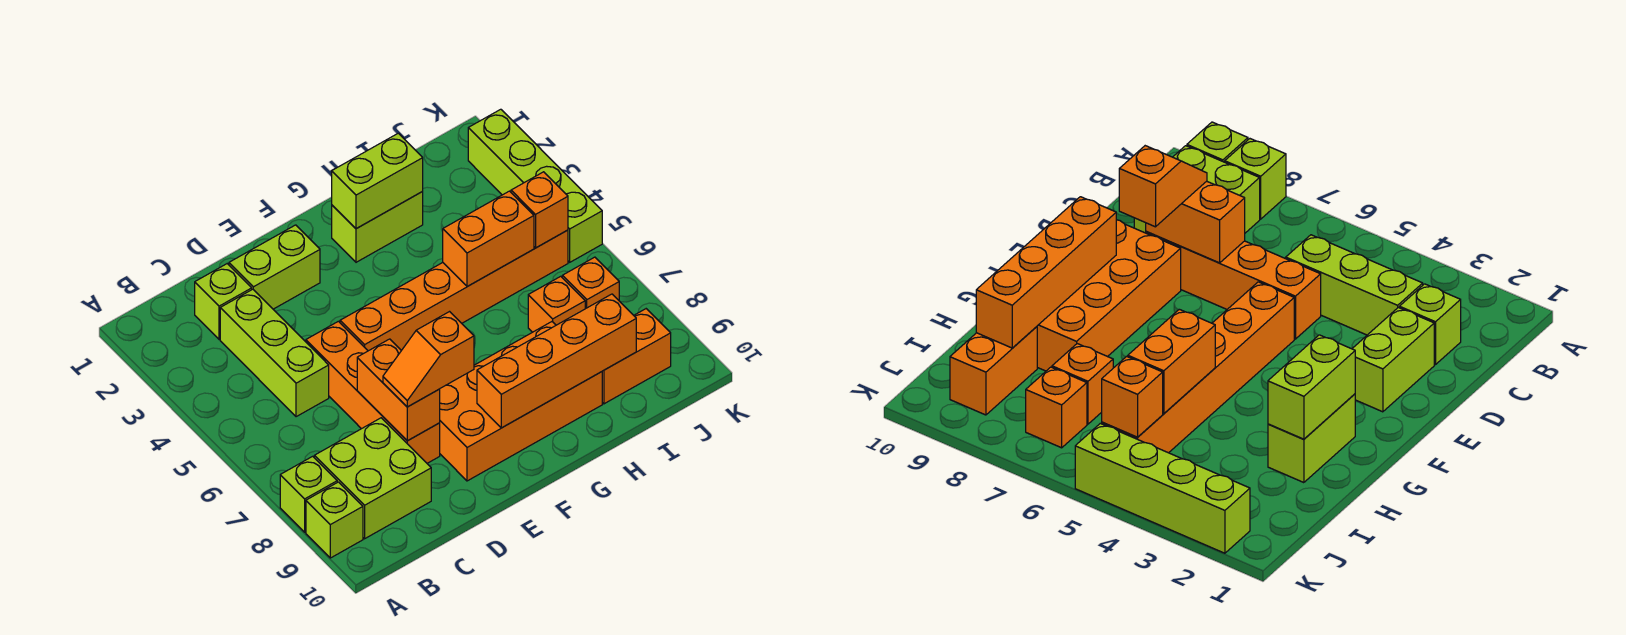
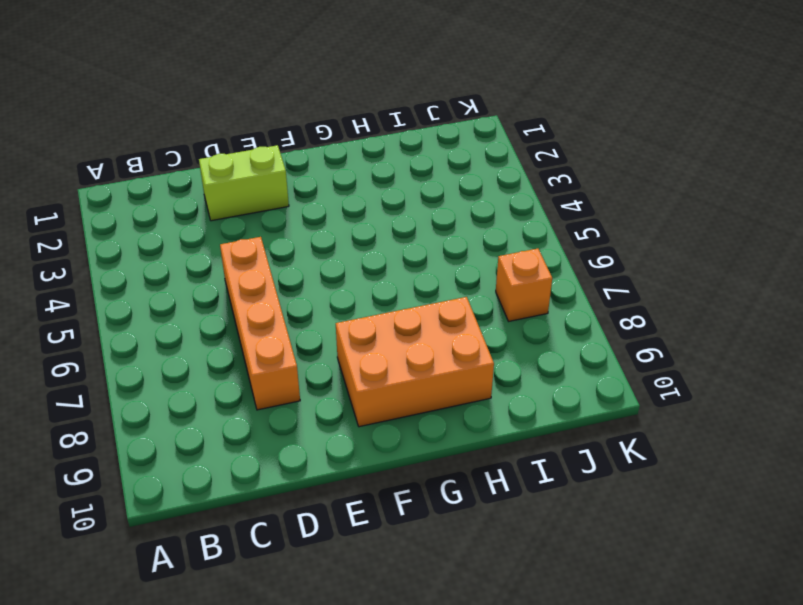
orange 2x3 brick [336,297,494,427] -> orange 2x4 brick [440,322,602,481]
none -> lime 1x1 brick [280,456,337,532]
none -> lime 1x1 brick [306,482,363,558]
none -> lime 2x2 brick [314,418,431,539]

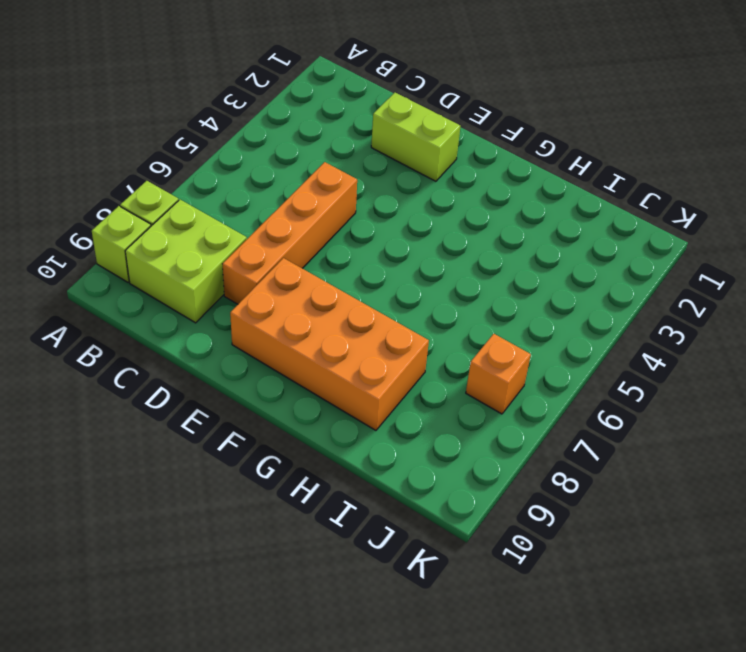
none -> lime 1x1 brick [195,264,252,340]
none -> lime 1x3 brick [220,289,329,417]
none -> orange 1x6 brick [340,230,568,351]

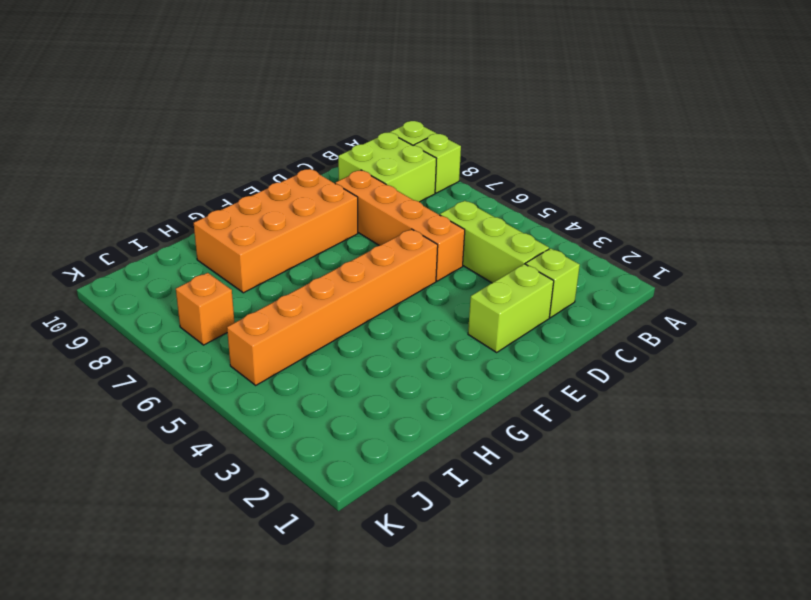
none -> lime 1x2 brick [332,192,423,262]
none -> orange 1x1 brick [528,276,585,332]
none -> orange 1x2 brick [602,309,671,404]

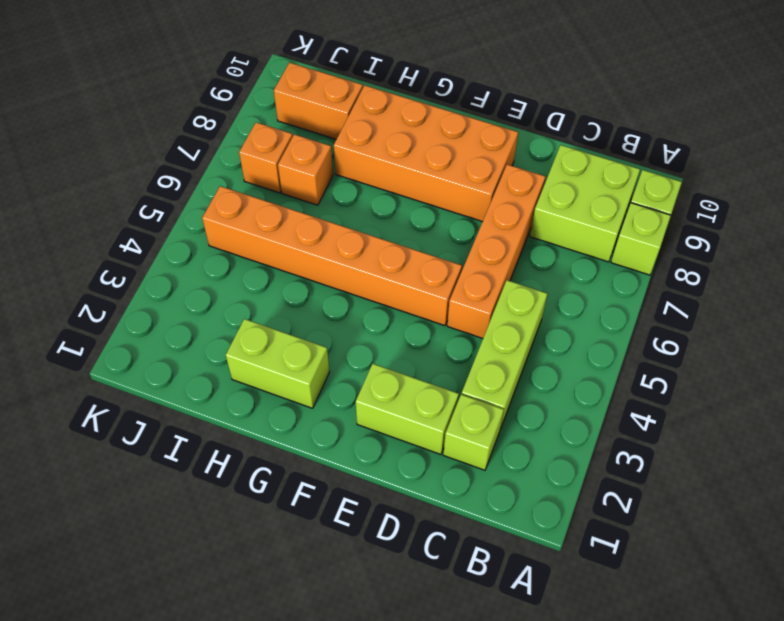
none -> lime 1x4 brick [468,109,602,262]
none -> orange 1x2 brick [357,339,440,441]
none -> orange 1x4 brick [477,294,636,428]

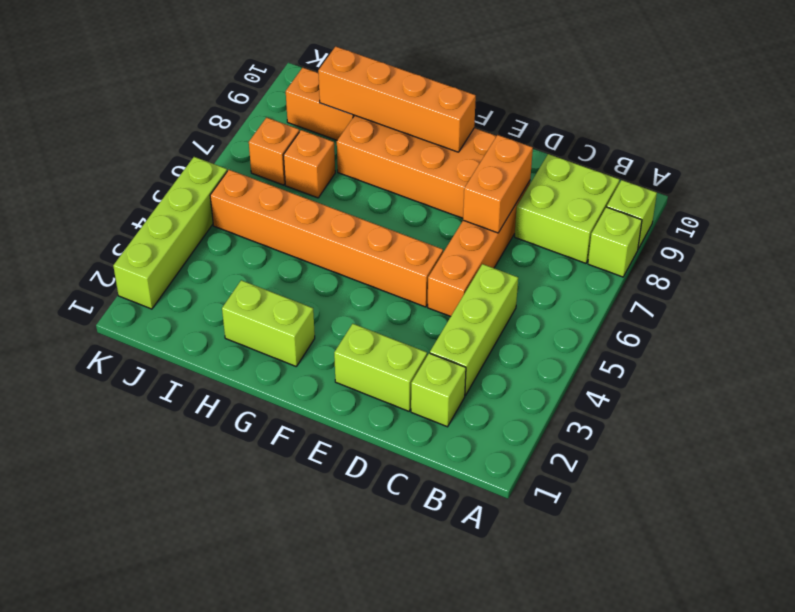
none -> lime 1x2 brick [332,133,423,229]
none -> orange 1x2 brick [443,191,534,287]
none -> orange 1x1 brick [511,172,568,248]

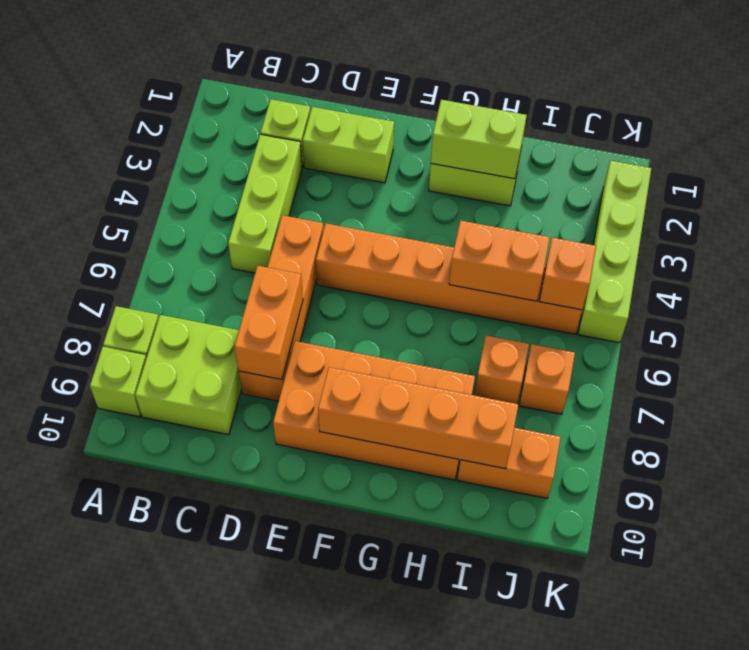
none -> orange 1x2 slope [383,312,474,407]

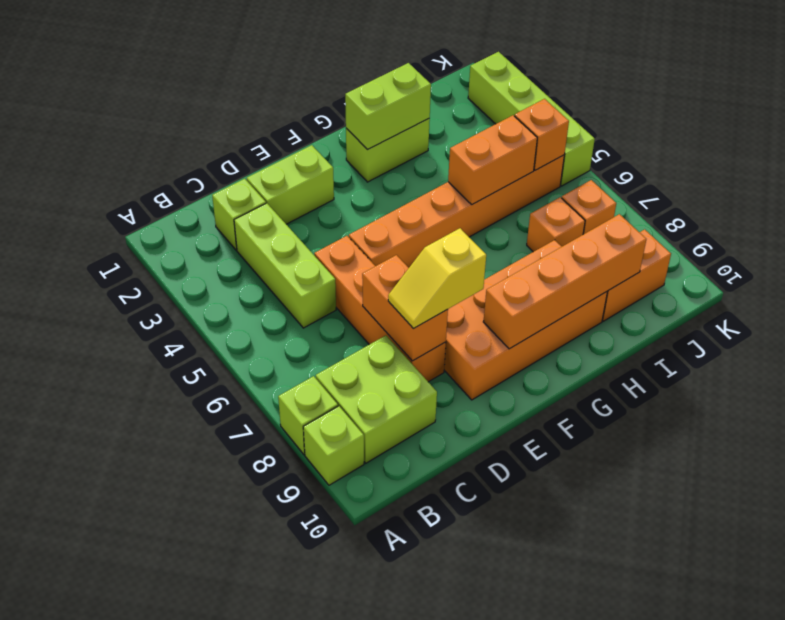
yellow 1x2 slope [388,228,486,329] -> orange 1x2 slope [383,312,474,407]

